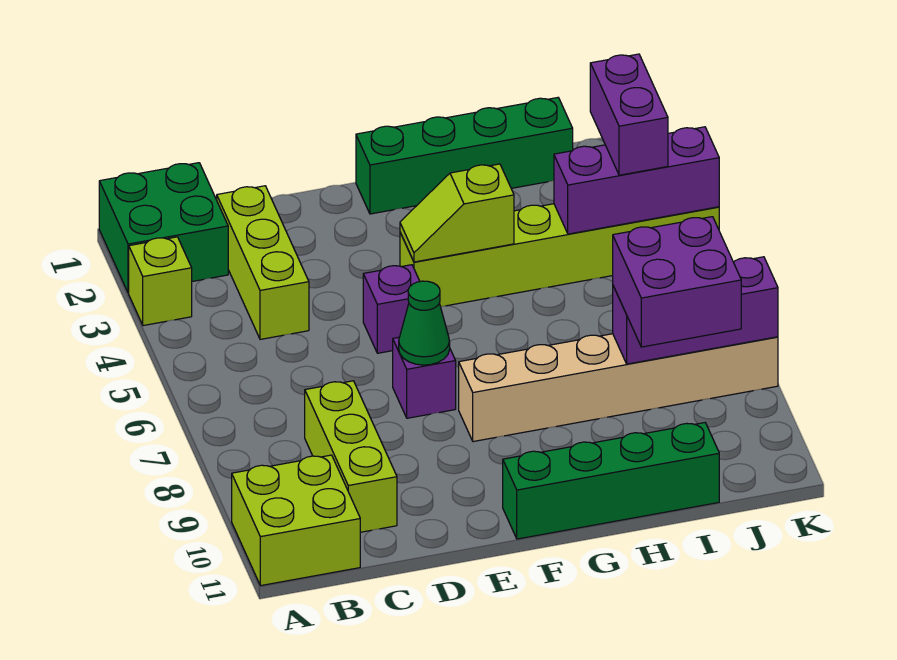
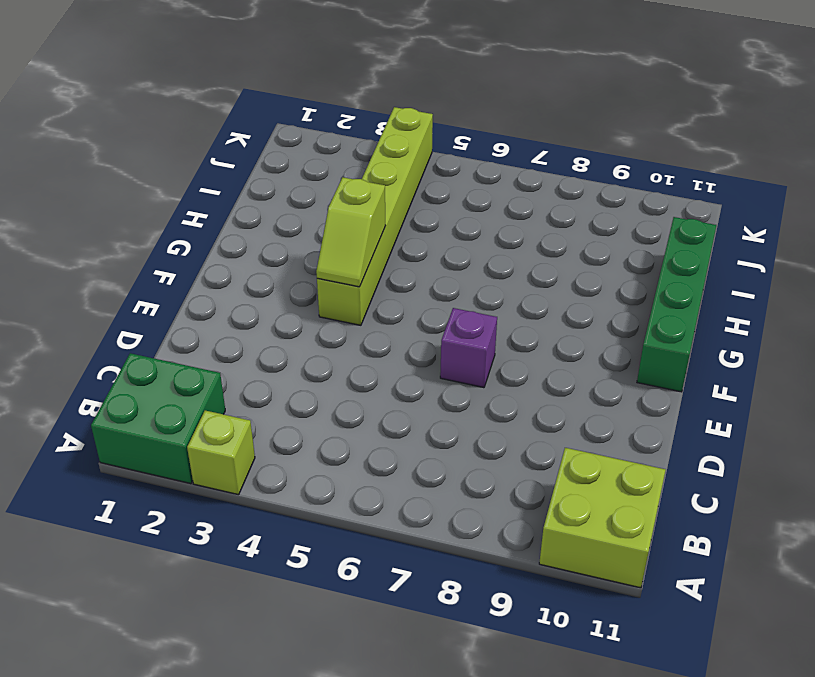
none -> lime 1x3 brick [217,186,309,339]
none -> lime 1x3 brick [305,381,397,532]
none -> purple 1x1 brick [363,265,420,353]

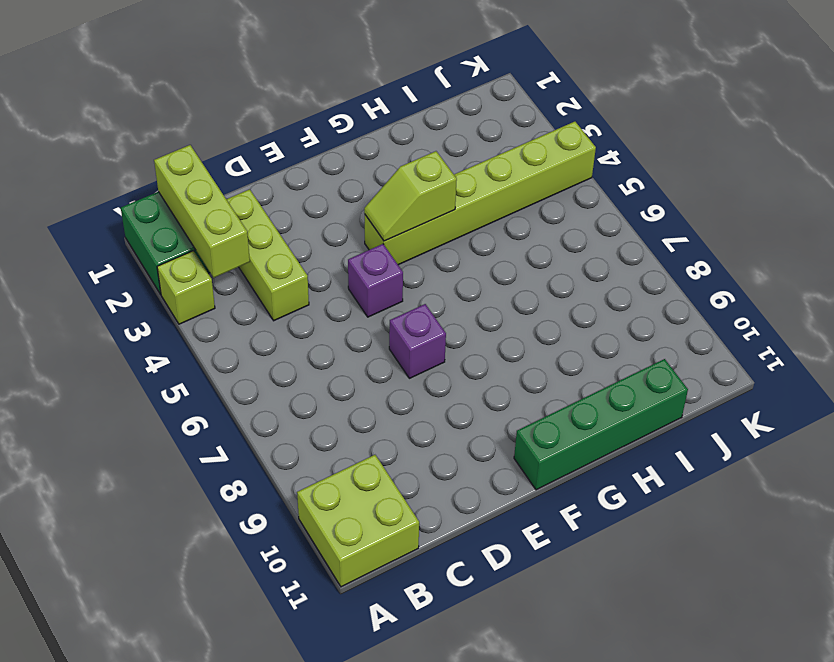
lime 1x3 brick [154,145,250,278] -> lime 1x3 brick moved to [305,381,397,532]
none -> green 1x4 brick [356,98,573,214]
none -> tan 1x6 brick [459,334,778,442]
none -> green 1x1 cone [399,281,450,365]

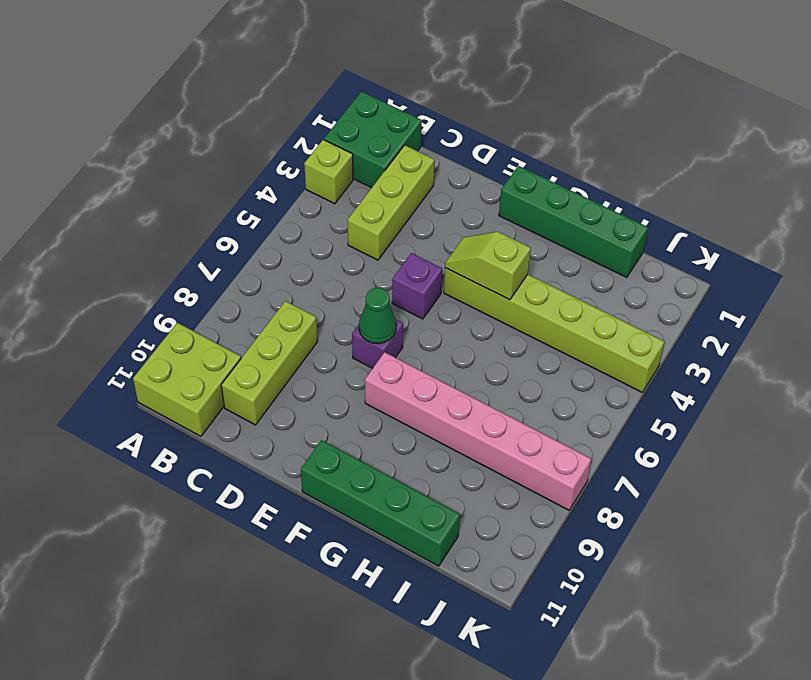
pink 1x6 brick [365,352,592,510] -> tan 1x6 brick [459,334,778,442]
none -> purple 1x3 brick [554,127,719,234]
none -> purple 1x3 brick [613,257,778,364]
none -> purple 2x2 brick [613,217,741,347]

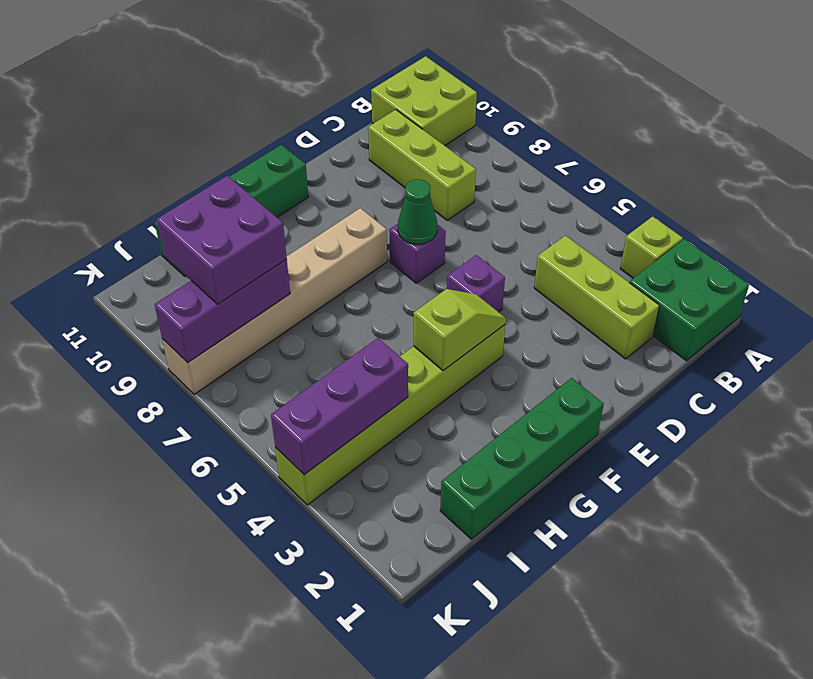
none -> purple 1x2 brick [590,54,668,175]

